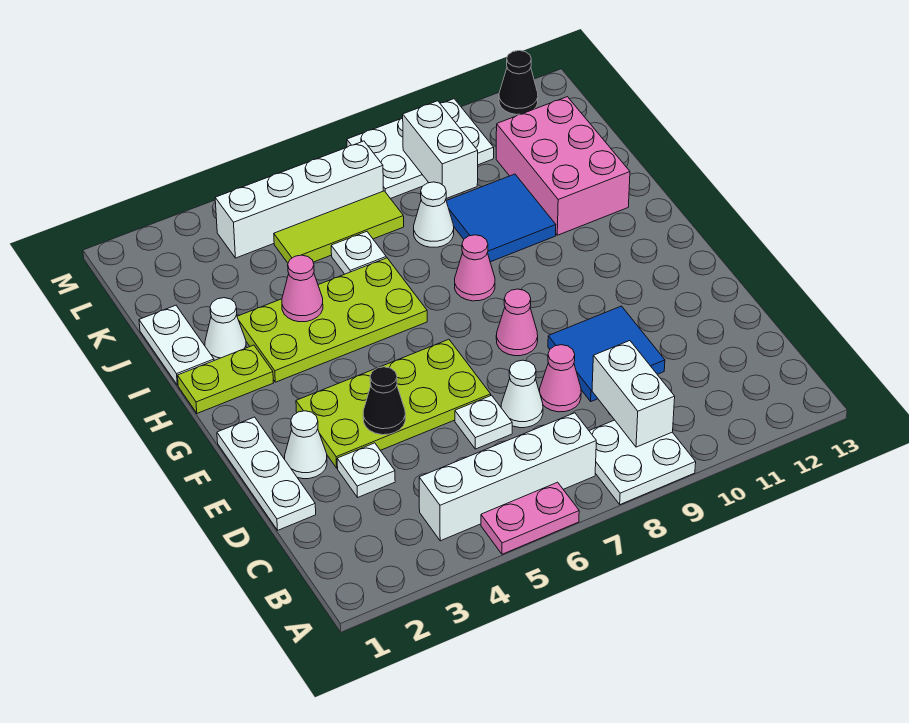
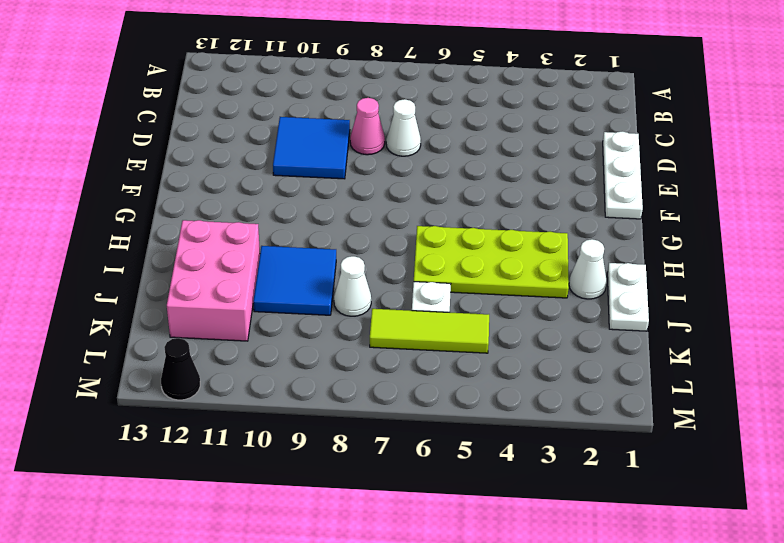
none -> pink 1x2 plate [481,482,579,554]
none -> white 2x2 plate [589,420,696,504]
none -> white 1x4 brick [419,413,596,541]

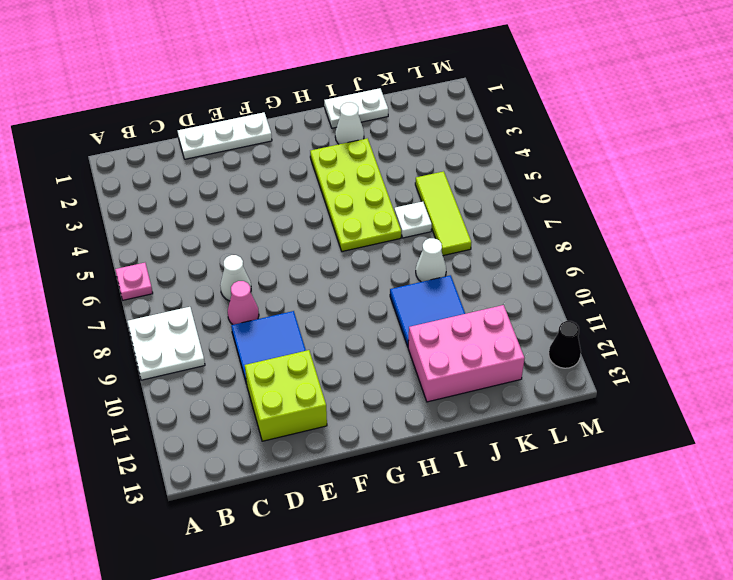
pink 1x1 plate [115,263,153,300] -> pink 1x2 plate [481,482,579,554]
lime 2x2 brick [245,350,327,441] -> none
none -> white 1x4 brick [419,413,596,541]
none -> white 1x1 plate [337,443,395,497]
none -> white 1x1 plate [455,395,512,449]

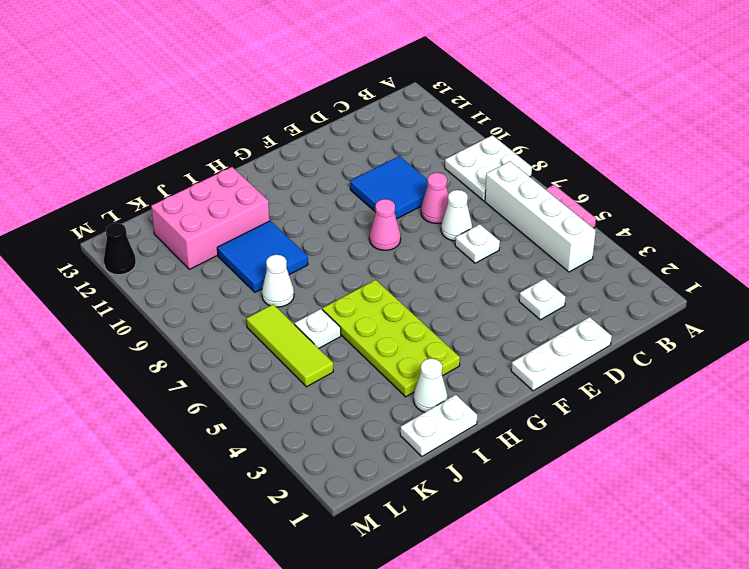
none -> white 1x1 cone [285,411,327,479]
none -> lime 2x4 plate [296,339,491,468]
none -> lime 1x2 plate [178,345,273,413]

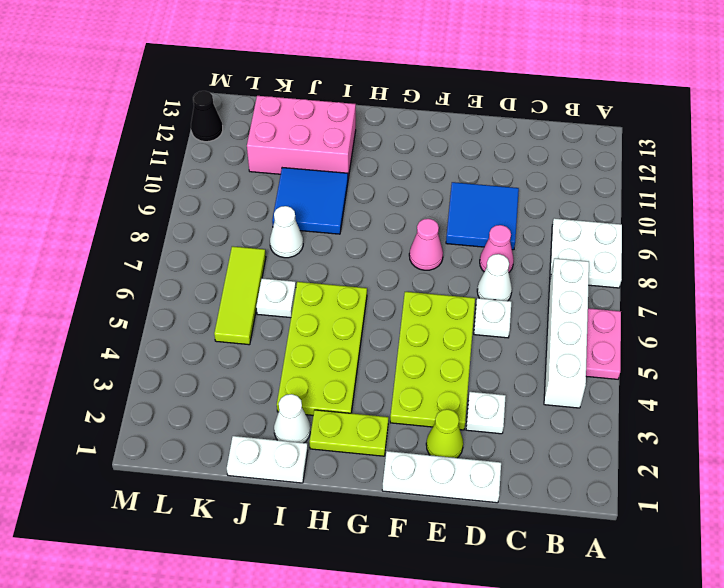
lime 1x1 cone [426,409,463,458] -> white 1x1 cone [285,411,327,479]
lime 1x2 plate [310,410,388,456] -> lime 1x2 plate turned to [178,345,273,413]
none -> pink 1x1 cone [455,235,495,301]
none -> white 1x4 brick [215,141,383,258]
none -> white 2x3 plate [347,99,494,199]

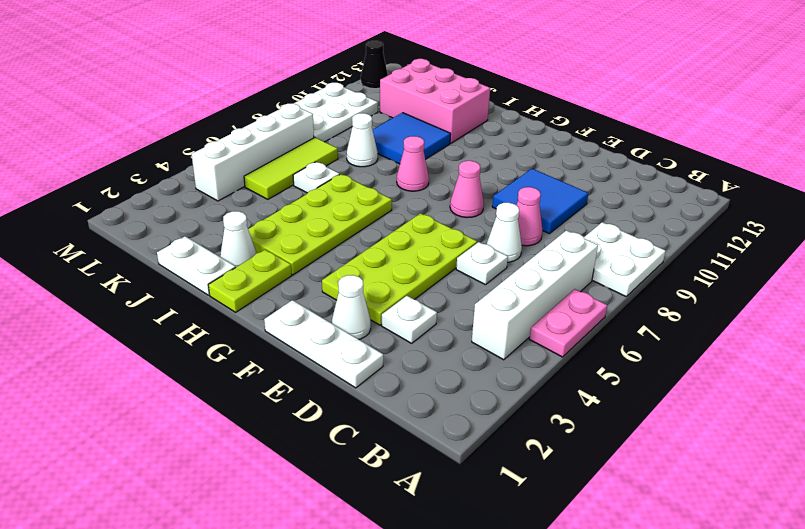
none -> white 1x2 brick [592,341,675,447]
none -> black 1x1 cone [363,367,405,435]
none -> pink 1x1 cone [282,255,323,322]

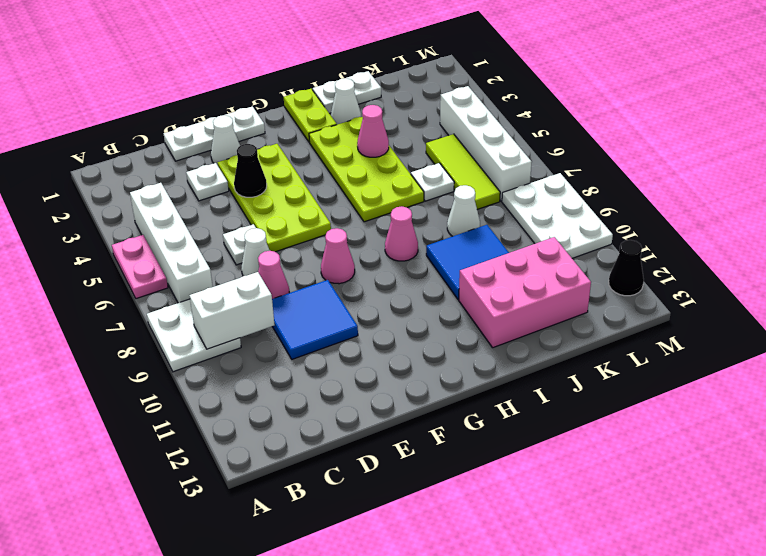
none -> white 1x2 brick [403,101,478,199]

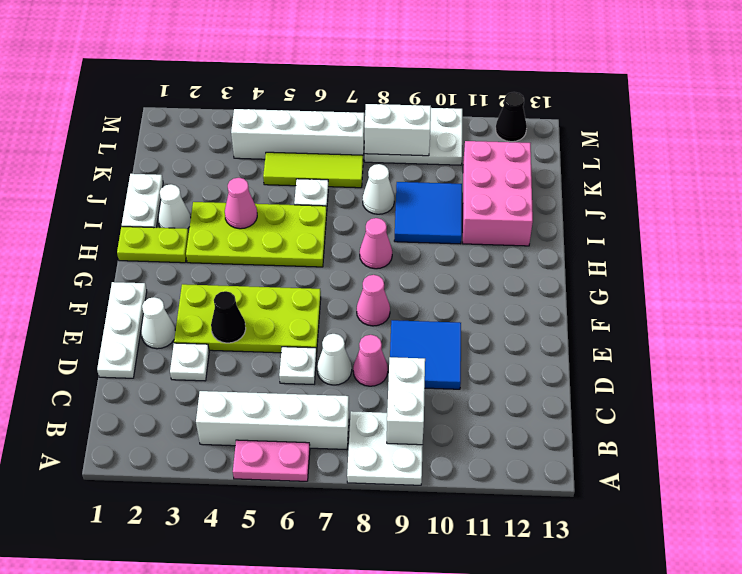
white 1x2 brick [365,104,431,156] -> white 1x2 brick turned to [403,101,478,199]

